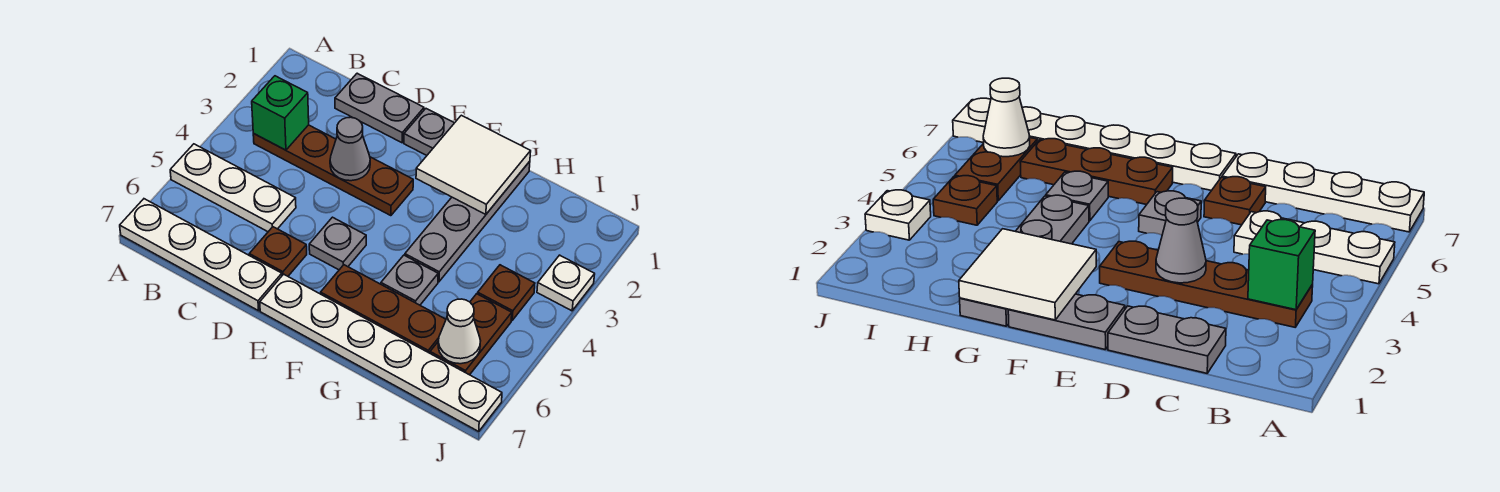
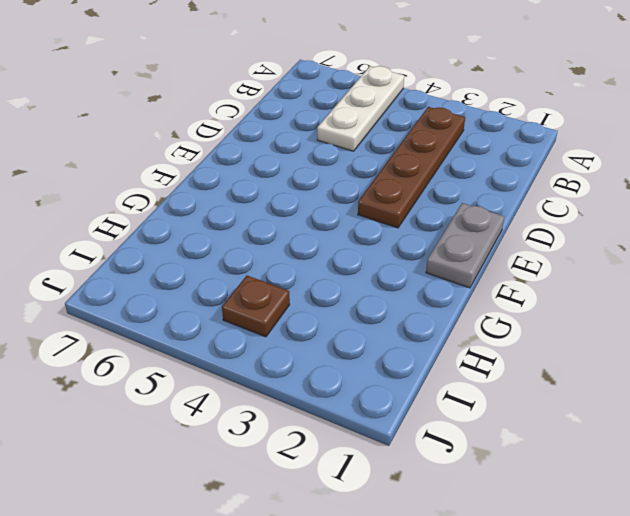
none -> white 1x4 plate [120,199,282,311]
none -> grey 1x2 plate [335,73,424,143]
none -> brown 1x1 plate [249,227,307,276]

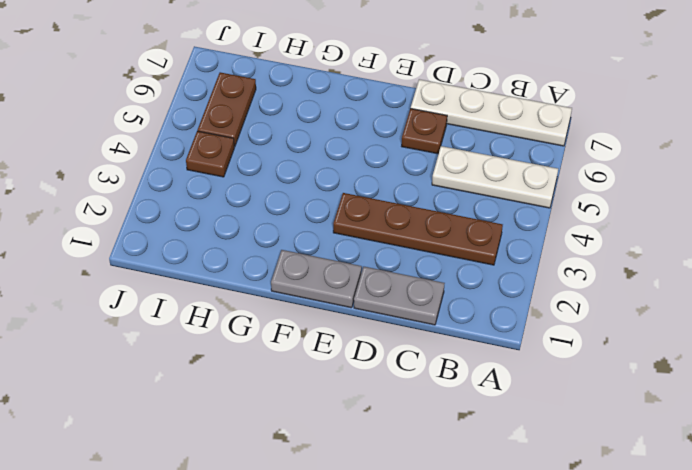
none -> grey 1x1 plate [309,217,366,270]
none -> white 1x6 plate [260,274,502,431]
none -> brown 1x3 plate [321,265,446,353]

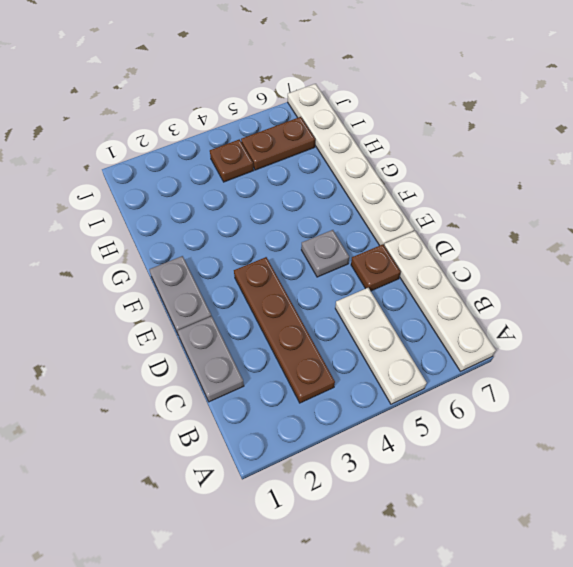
none -> brown 1x3 plate [321,265,446,353]
none -> grey 1x4 plate [405,161,530,282]
none -> grey 1x1 plate [381,255,438,305]

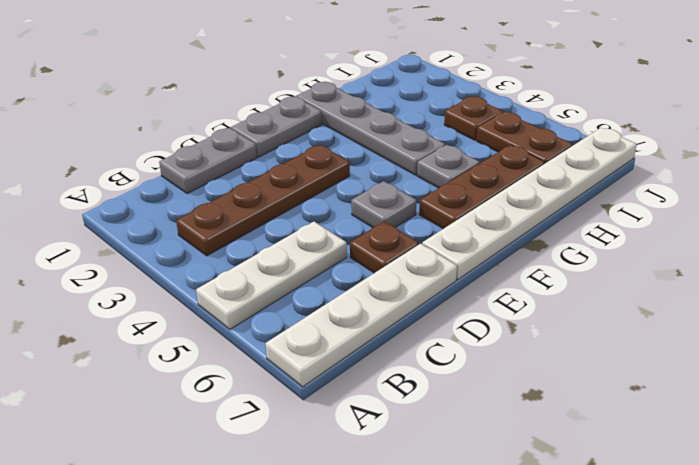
none -> white 1x1 plate [537,255,595,311]
none -> green 1x1 brick [252,76,309,150]
none -> grey 1x1 cone [330,117,370,181]

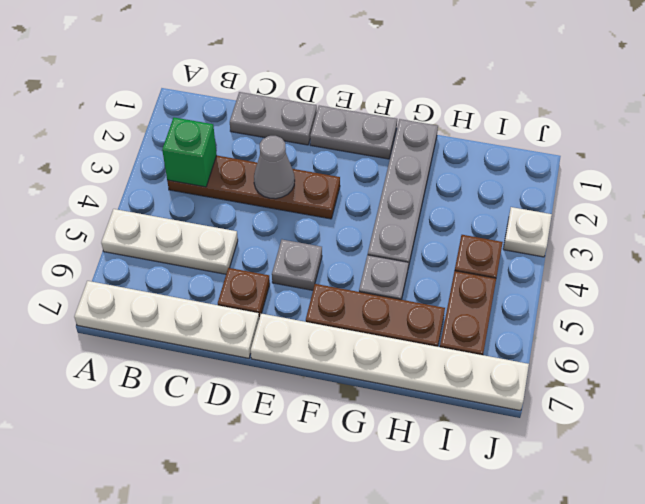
none -> white 2x2 tile [416,115,531,215]
none -> white 1x1 cone [438,299,481,364]

